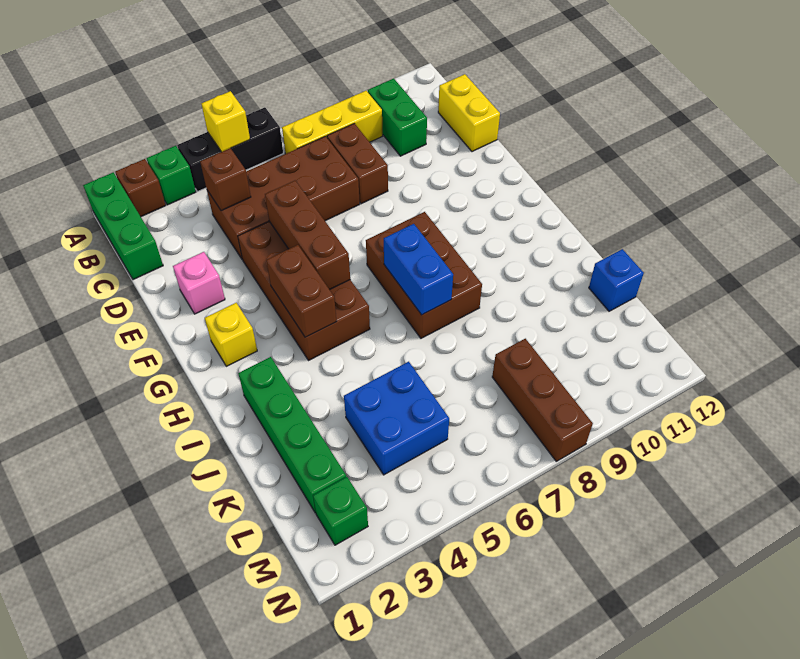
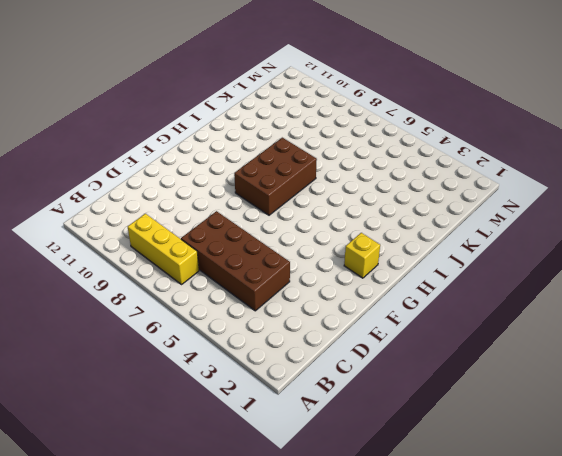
none -> green 1x3 brick [83,172,163,280]
none -> brown 1x1 brick [115,159,166,217]
none -> green 1x1 brick [147,146,196,205]

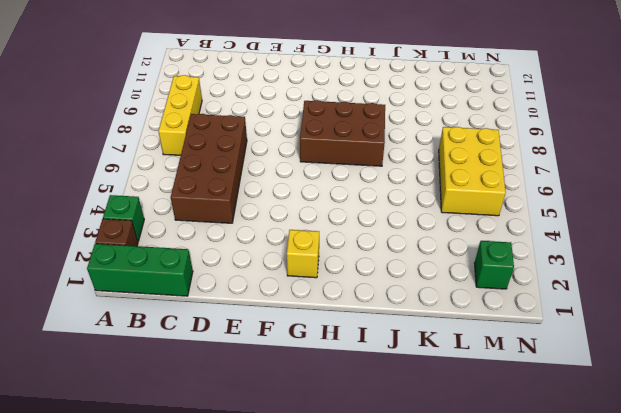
yellow 2x3 brick [439,127,506,216] -> blue 2x2 brick [344,362,449,475]
none -> black 1x3 brick [177,107,283,192]
none -> green 1x2 brick [367,79,427,156]
none -> brown 1x2 brick [327,123,388,204]

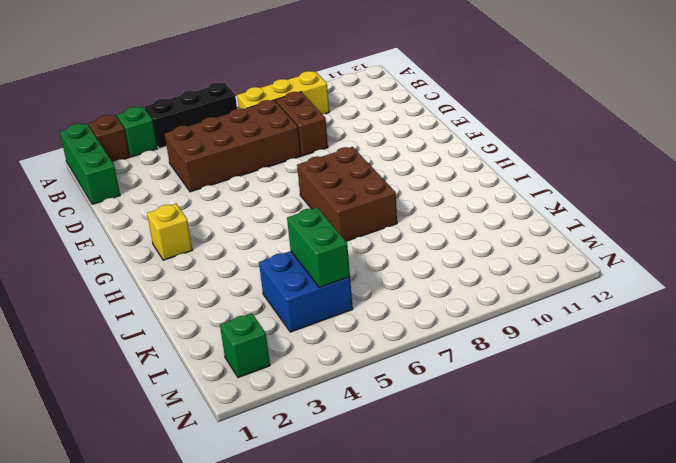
green 1x2 brick [287,208,350,288] -> green 1x2 brick moved to [367,79,427,156]
none -> yellow 1x2 brick [438,74,500,152]
none -> pink 1x1 brick [173,252,225,314]
none -> brown 2x4 brick [238,221,370,361]

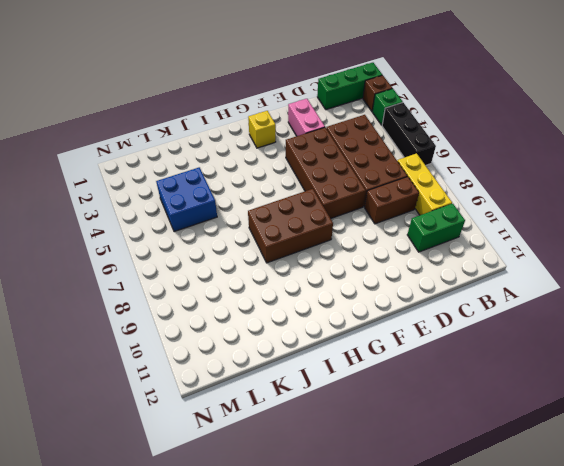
pink 1x2 brick [288,99,325,136] -> pink 1x1 brick [173,252,225,314]
brown 2x4 brick [286,127,366,219] -> brown 2x4 brick turned to [238,221,370,361]
none -> yellow 1x2 brick [438,74,500,152]
none -> green 1x4 brick [238,357,346,513]
none -> blue 1x1 brick [589,249,644,311]

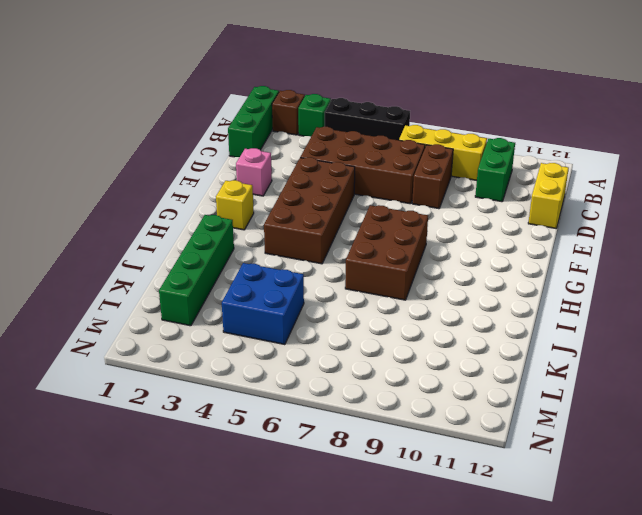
none -> blue 1x1 brick [589,249,644,311]
none -> brown 1x3 brick [492,339,593,461]
none -> green 1x1 brick [313,477,368,545]

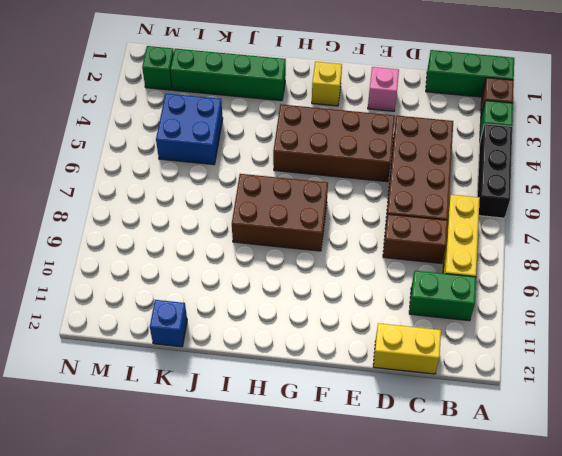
none -> brown 1x3 brick [492,339,593,461]
none -> yellow 1x1 brick [201,91,250,152]
none -> brown 1x1 brick [200,148,251,211]

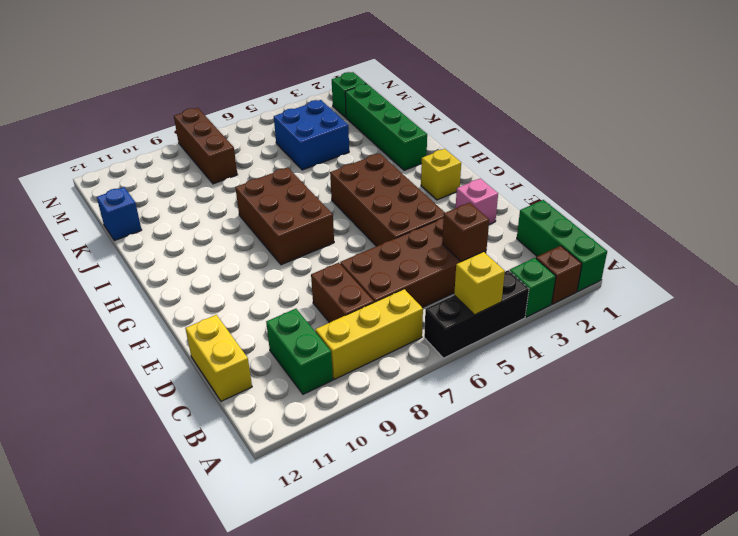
none -> brown 1x3 brick [265,181,350,290]
none -> brown 1x2 brick [266,245,337,337]
none -> blue 1x2 brick [384,224,453,315]

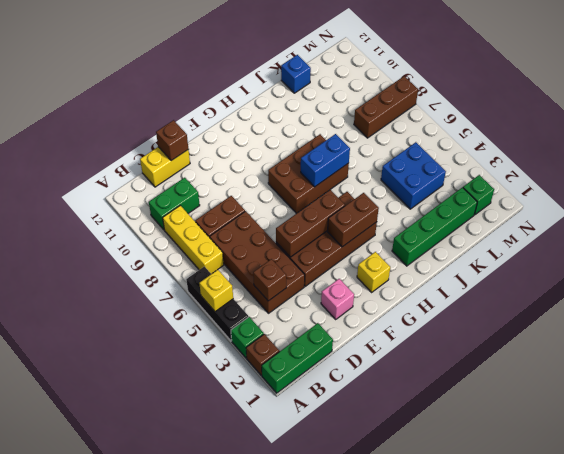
brown 1x1 brick [156,120,188,161] -> none

